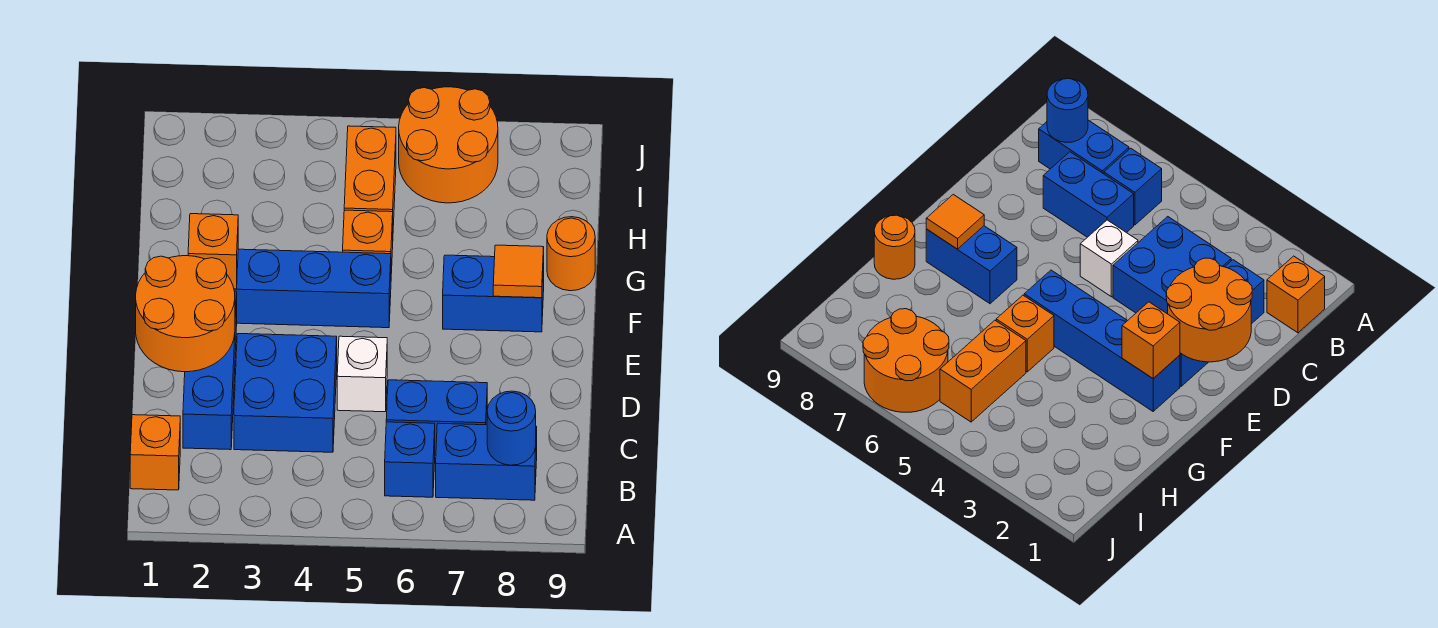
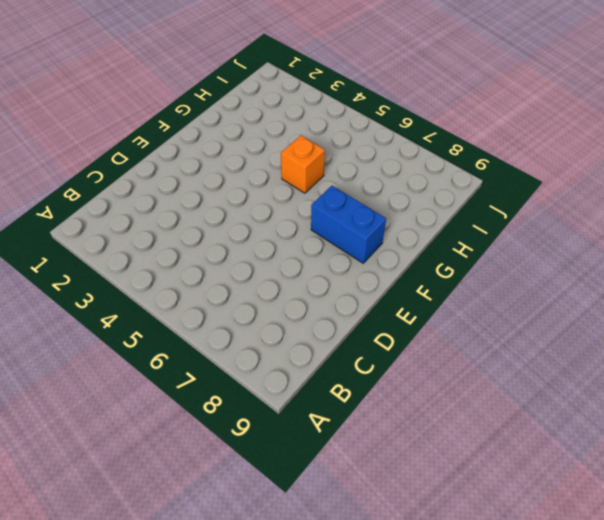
none -> orange 1x1 brick [130,415,180,490]
none -> blue 1x1 brick [385,422,435,497]
none -> blue 1x2 brick [436,423,537,500]

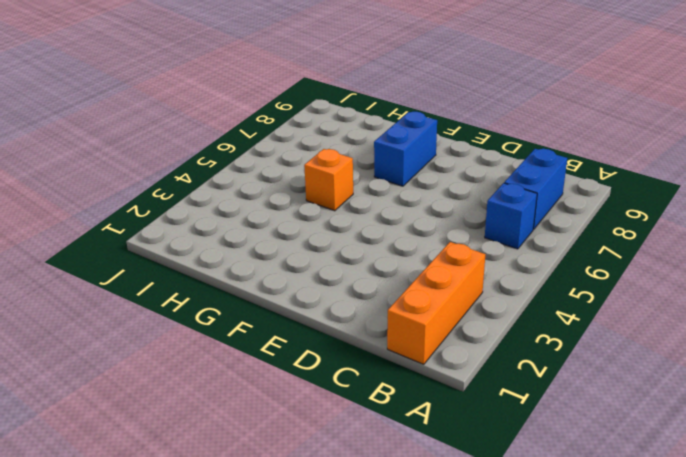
orange 1x3 brick [387,242,485,364] -> orange 1x1 brick [130,415,180,490]
none -> blue 1x3 brick [183,291,237,450]
none -> blue 2x2 brick [234,334,337,452]
none -> blue 1x2 brick [386,380,487,455]

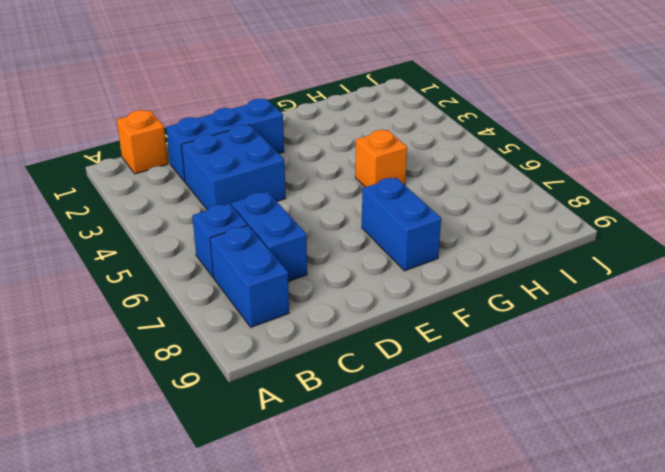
none -> white 1x1 brick [337,336,387,412]
none -> blue 1x4 brick [234,249,391,328]
none -> orange 1x1 round brick [547,217,595,291]

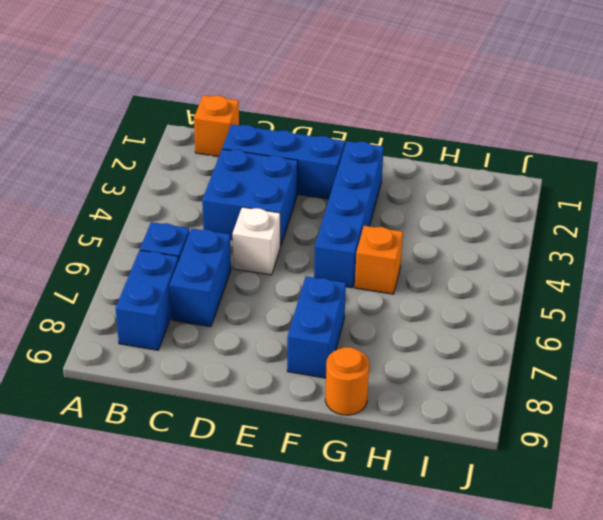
none -> orange 1x2 brick [344,126,396,225]
none -> orange 2x2 round brick [399,87,498,203]
none -> blue 1x1 round brick [487,391,536,465]

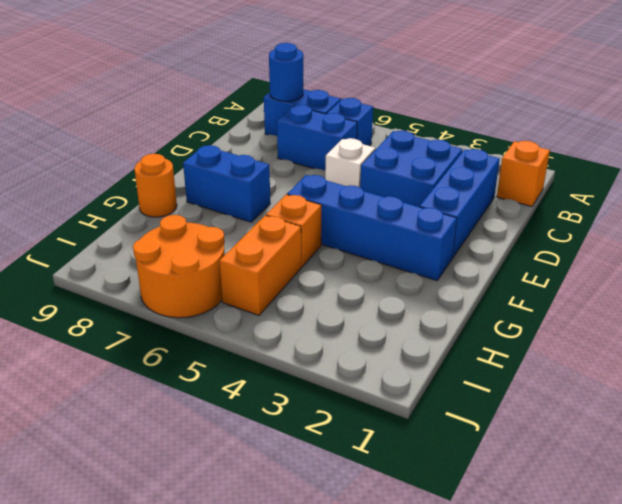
none -> orange 2x2 round brick [136,256,235,372]
none -> orange 1x1 brick [188,214,238,289]
none -> orange 1x1 tile [493,245,544,298]

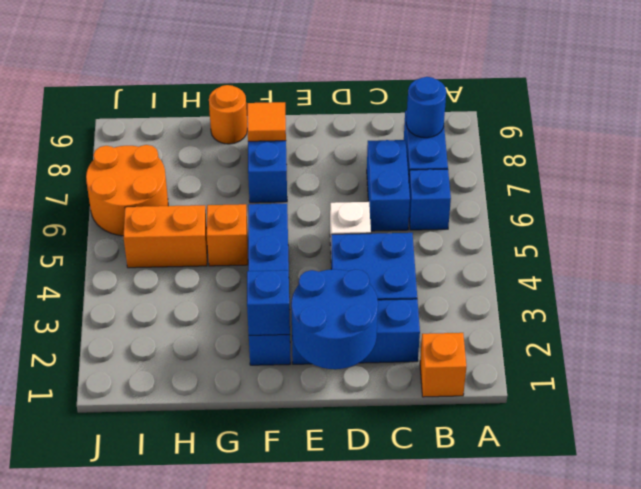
blue 2x2 round brick [291,269,378,369] -> orange 2x2 round brick [136,256,235,372]
blue 1x1 brick [247,270,290,335] -> orange 1x1 brick [188,214,238,289]

